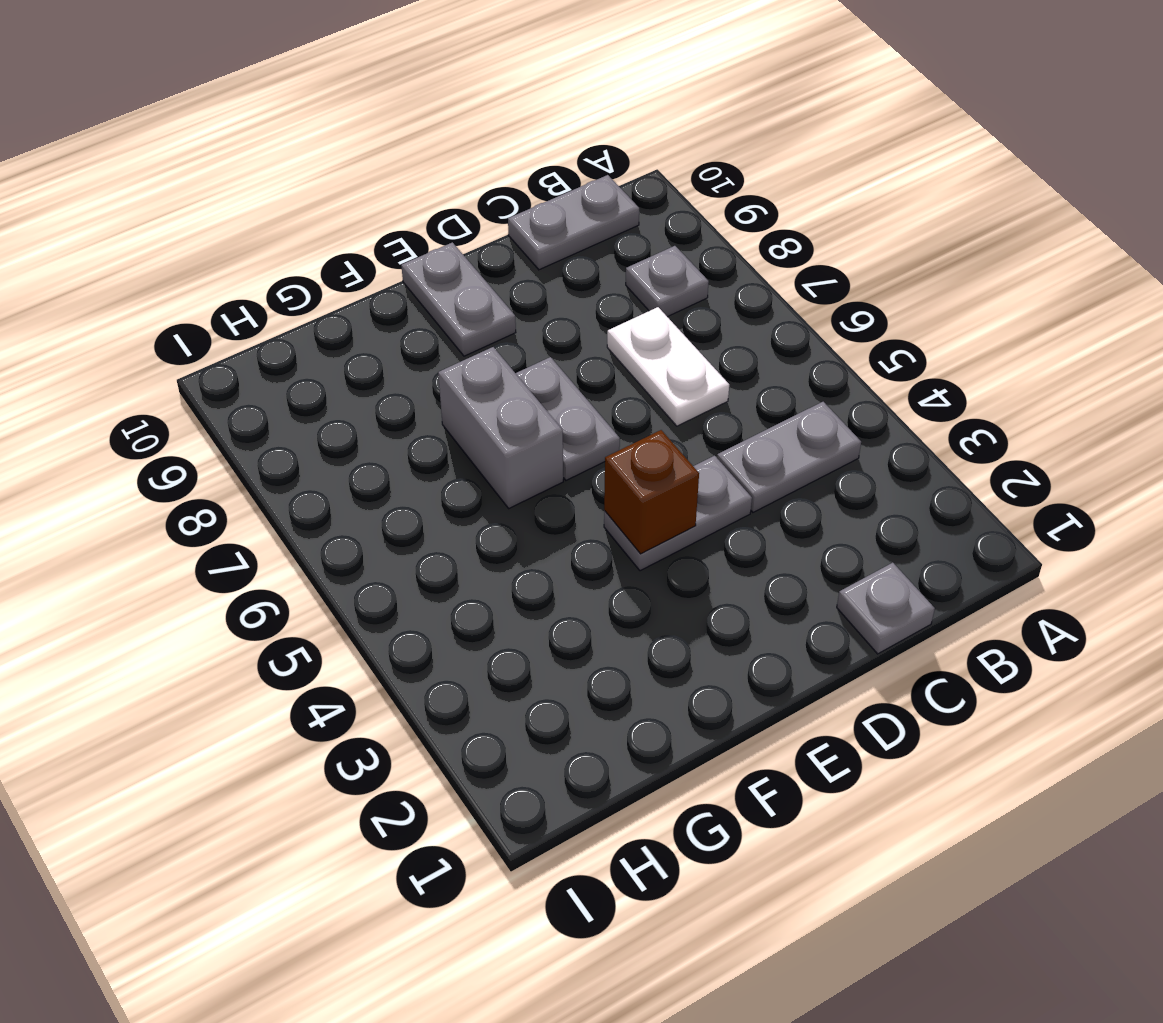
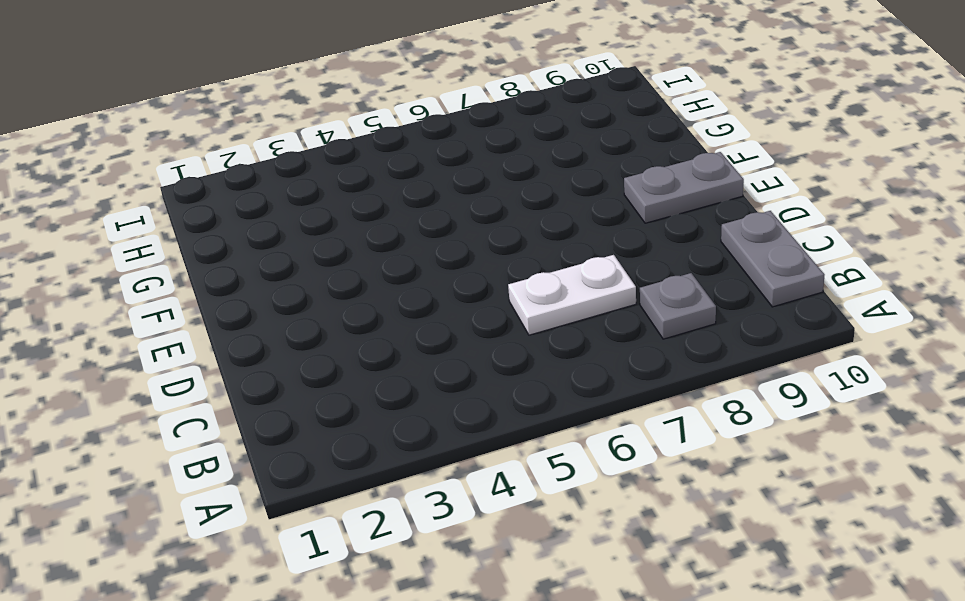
none -> grey 1x2 plate [717,402,861,512]
none -> grey 1x1 plate [837,563,935,654]

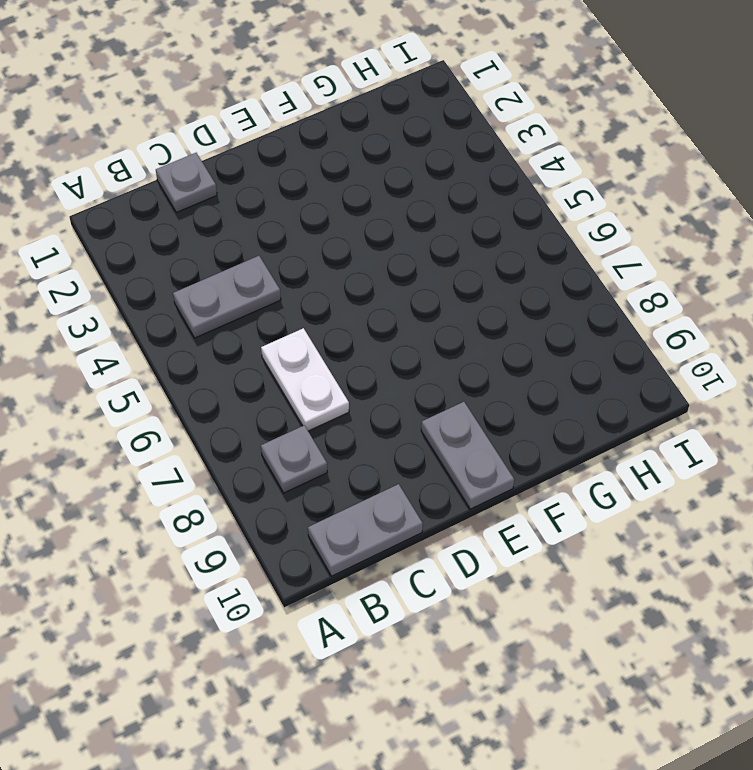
none -> grey 1x2 plate [604,456,752,571]
none -> grey 1x2 plate [516,357,620,480]

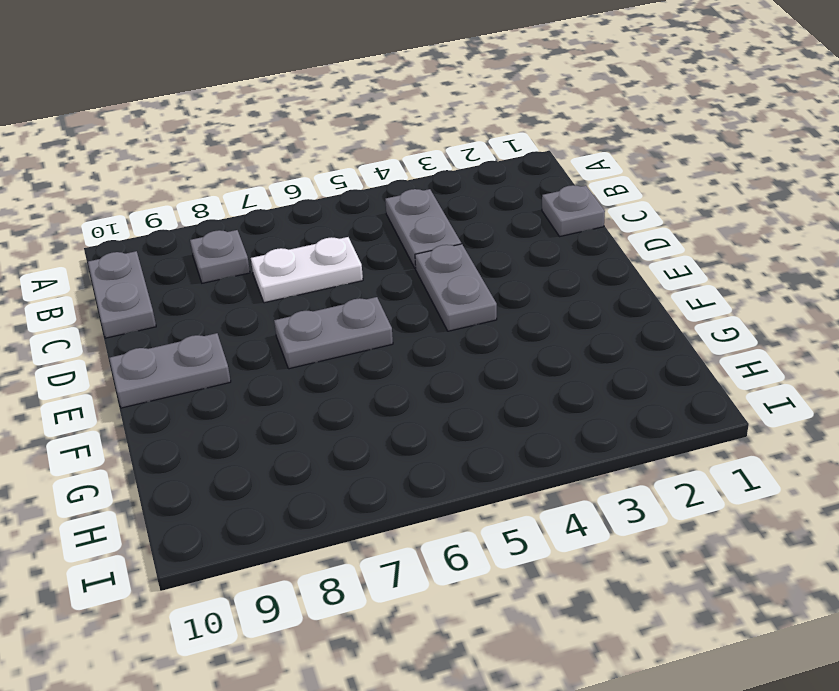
none -> grey 1x2 brick [438,347,563,508]
none -> brown 1x1 brick [604,430,699,554]

